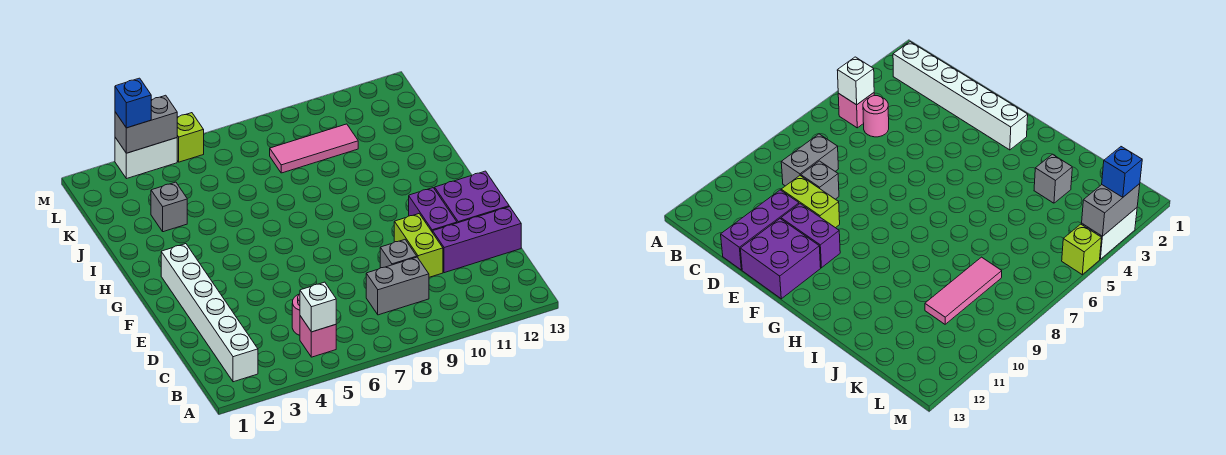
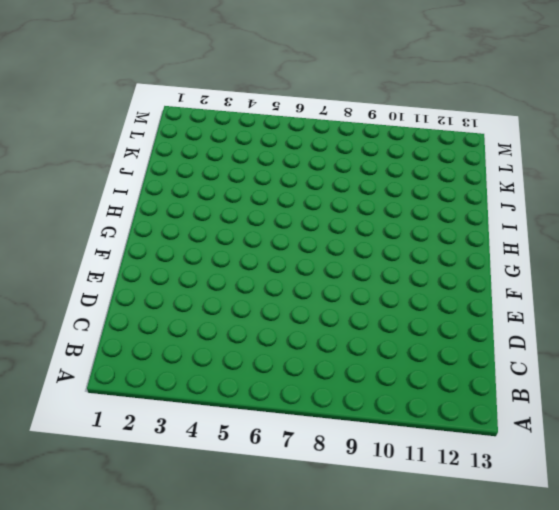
none -> white 1x6 brick [161,244,258,382]
none -> pink 1x1 brick [300,316,336,357]
none -> pink 1x1 round brick [292,294,300,335]

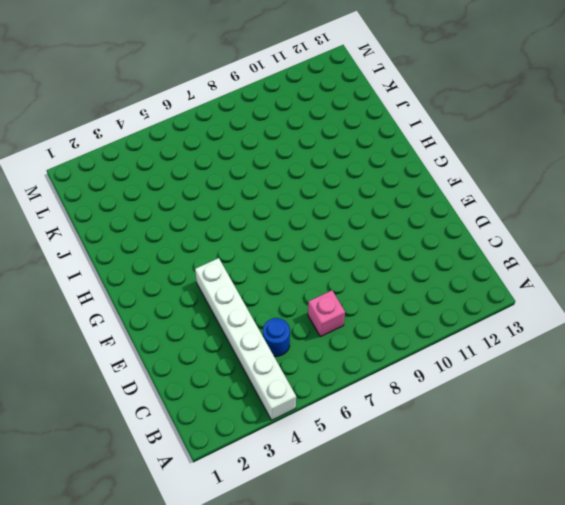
white 1x6 brick [195,258,296,420] -> white 1x6 brick moved to [161,244,258,382]
blue 1x1 round brick [263,318,290,356] -> pink 1x1 round brick [292,294,300,335]
pink 1x1 brick [308,290,345,337] -> pink 1x1 brick moved to [300,316,336,357]
none -> grey 1x2 brick [366,257,429,315]
none -> grey 1x1 brick [380,240,417,268]
none -> lime 1x2 brick [394,214,443,277]

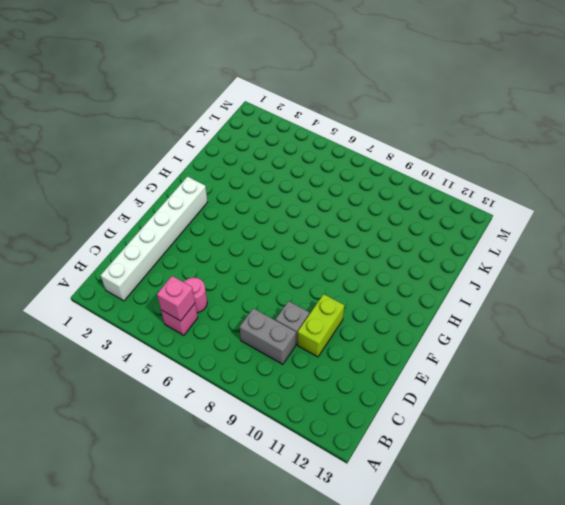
pink 1x1 brick [157,276,195,321] -> white 1x1 brick [300,282,336,332]
none -> purple 1x3 brick [433,207,521,273]
none -> purple 1x2 brick [409,188,457,233]
none -> purple 2x2 brick [435,171,509,223]

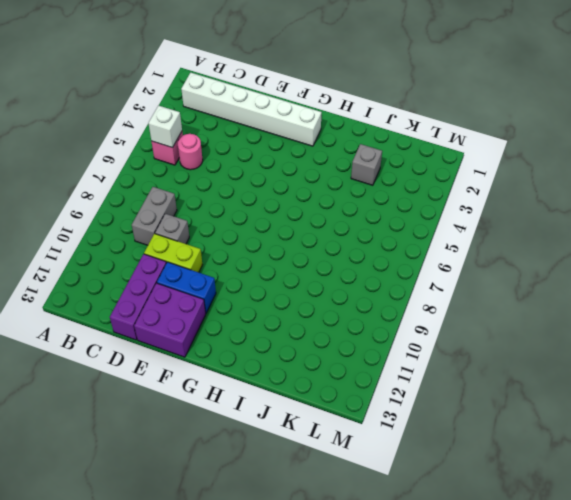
blue 1x2 brick [157,262,216,313] -> purple 1x2 brick [409,188,457,233]
none -> pink 1x3 tile [270,124,358,173]
none -> white 1x2 brick [115,138,177,179]
none -> lime 1x1 brick [177,113,204,162]

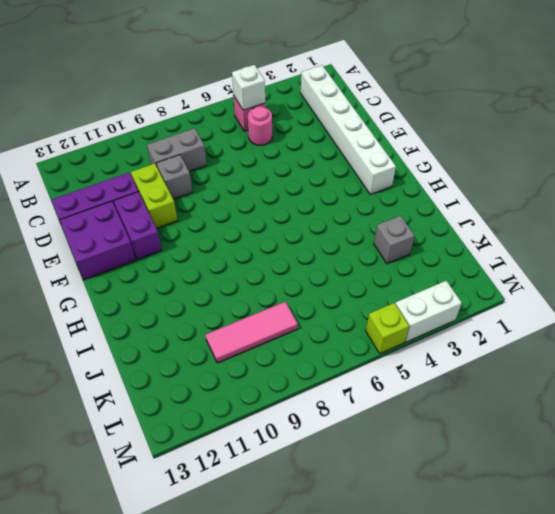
none -> grey 1x2 brick [115,95,177,153]
none -> blue 1x1 brick [115,78,151,128]

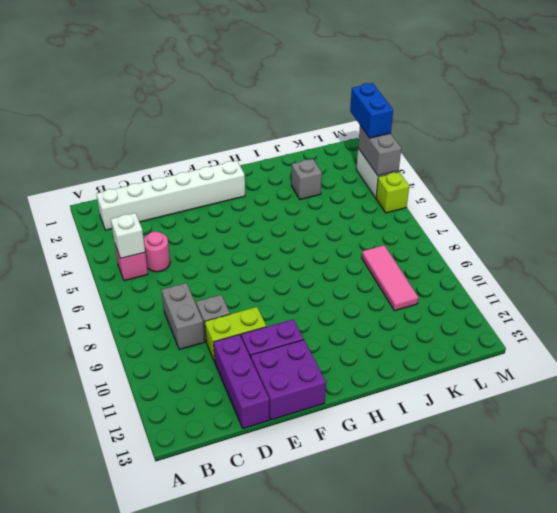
blue 1x2 brick [350,83,393,138] -> blue 1x1 brick [115,78,151,128]

